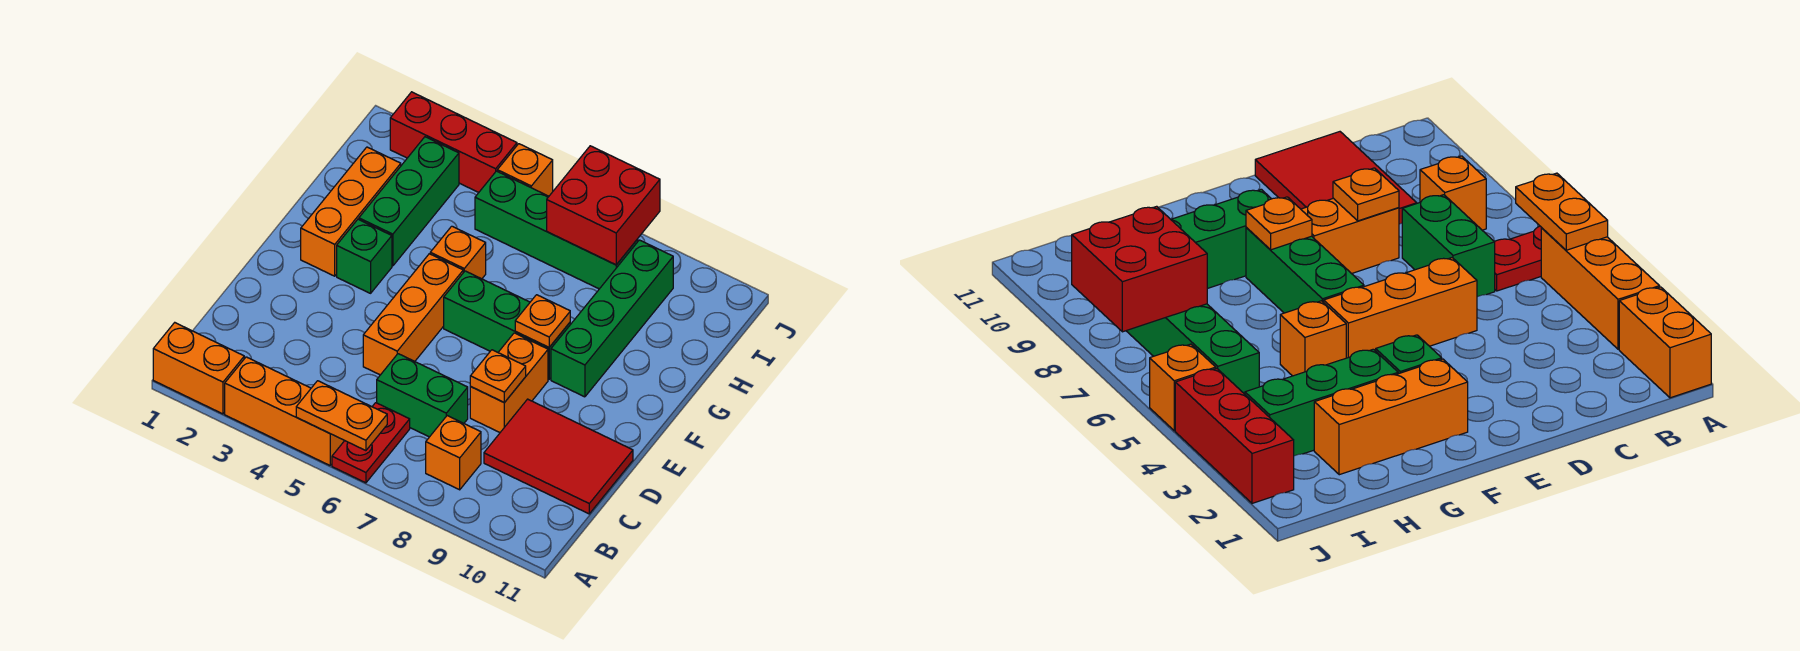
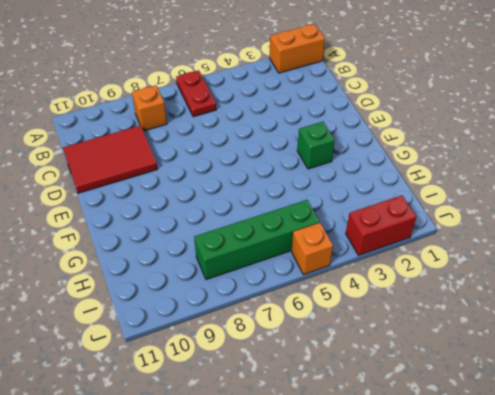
red 1x2 brick [346,195,416,255] -> red 1x3 brick [390,92,517,192]
none -> orange 1x3 brick [225,357,344,465]
none -> green 1x2 brick [377,354,468,437]
none -> orange 1x3 brick [363,254,463,375]

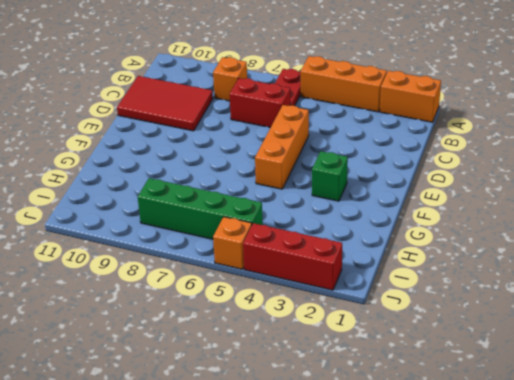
red 1x2 brick [230,78,290,128] -> green 1x2 brick [377,354,468,437]
none -> orange 1x2 brick [470,333,548,432]
none -> orange 1x3 brick [301,147,401,276]
none -> green 1x3 brick [444,271,570,379]

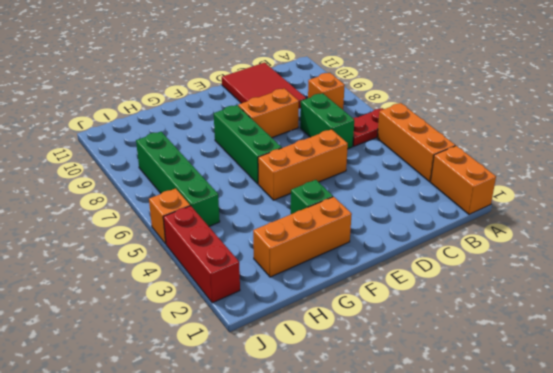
none -> green 1x4 brick [551,240,673,397]
none -> green 1x3 brick [359,137,459,266]
none -> orange 1x1 brick [430,226,486,279]

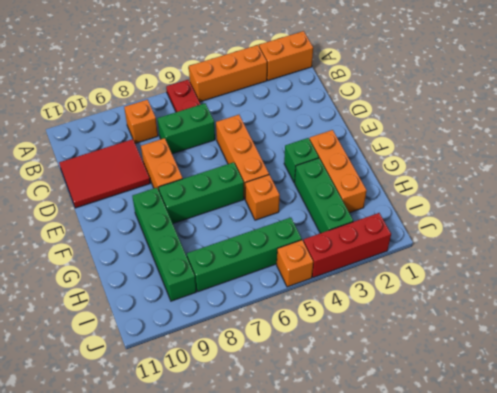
none -> orange 1x2 plate [296,381,387,451]
none -> orange 1x1 plate [470,350,526,403]
none -> orange 1x1 plate [515,295,570,347]

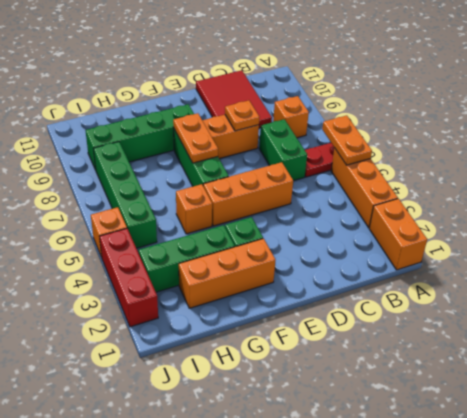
orange 1x2 plate [173,113,218,163] -> orange 1x1 plate [515,295,570,347]
none -> red 2x2 brick [547,146,660,265]

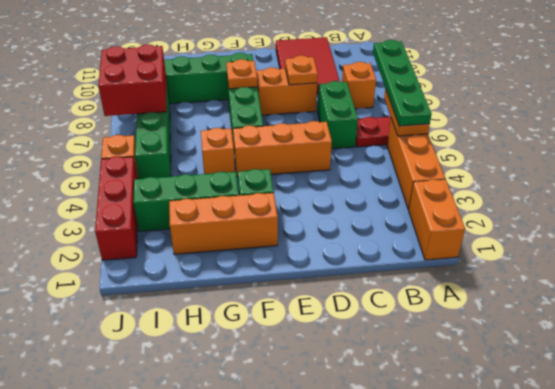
green 1x4 plate [373,40,431,126] -> none

